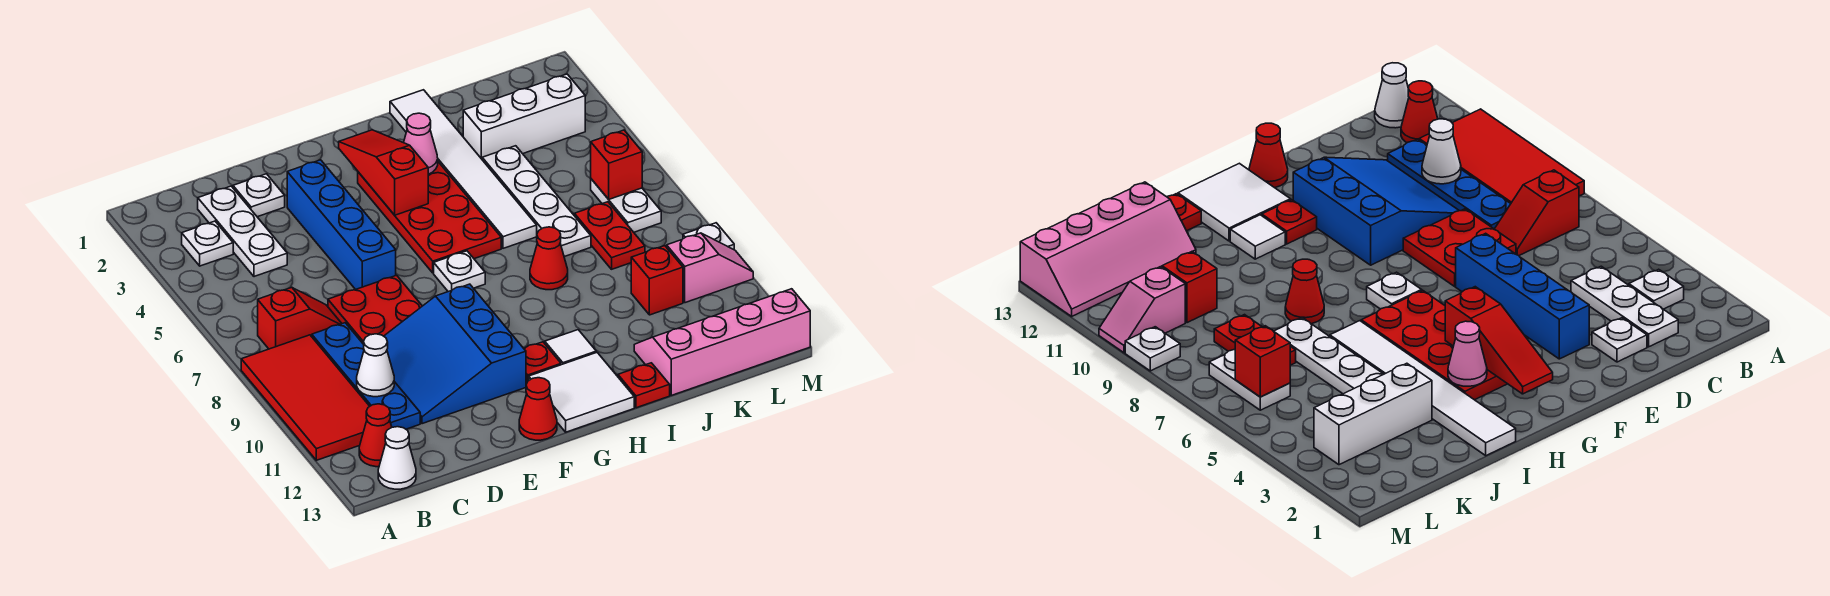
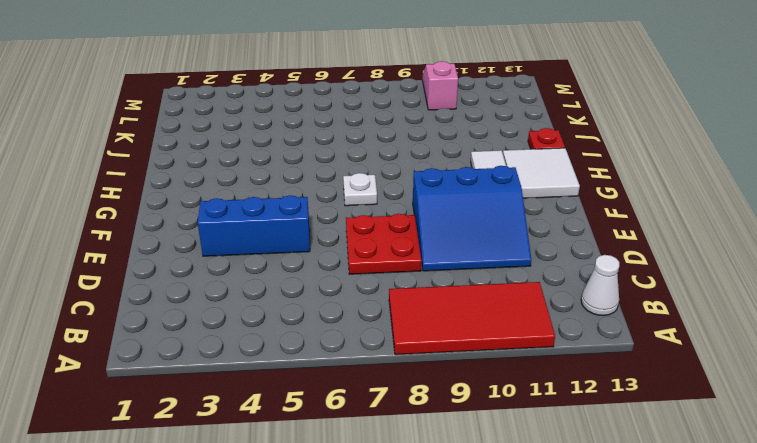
blue 1x3 brick [198,196,310,256] -> blue 1x4 brick [287,160,396,290]
none -> white 1x1 plate [182,221,233,266]
none -> red 1x2 slope [258,288,342,349]
none -> red 1x1 cone [359,404,392,467]
none -> white 1x3 plate [198,186,287,277]

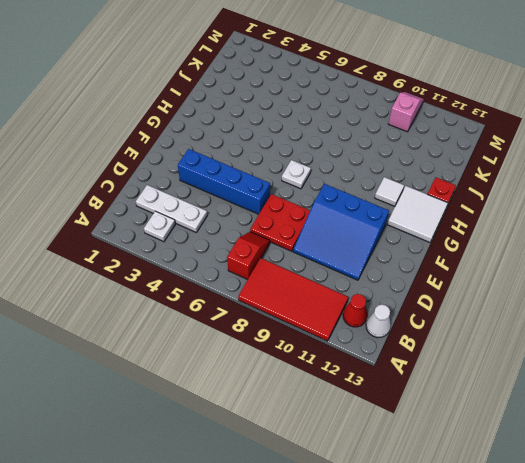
none -> blue 1x4 plate [312,323,420,429]
none -> white 1x1 plate [233,174,285,217]
none -> red 1x1 cone [519,378,557,440]
none -> red 2x4 plate [358,162,501,273]

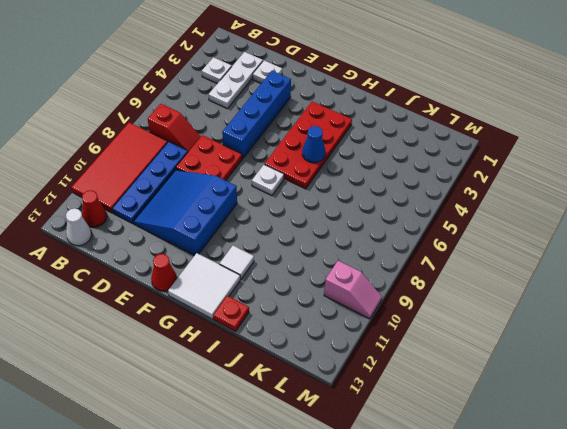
blue 1x1 cone [302,126,325,163] -> none
none -> red 1x1 plate [524,342,561,384]
none -> white 1x6 tile [390,90,537,248]
none -> red 1x1 cone [530,227,568,290]
none -> white 1x3 brick [463,74,585,159]

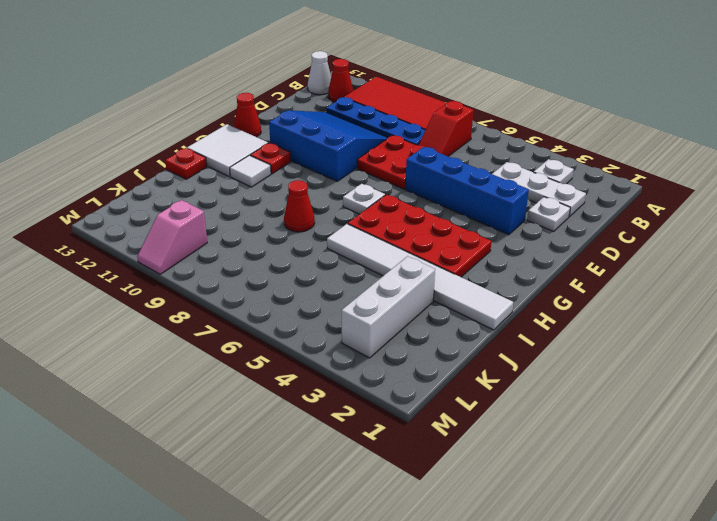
none -> white 1x4 plate [482,146,591,257]
none -> pink 2x4 slope [634,289,810,395]
none -> red 1x2 plate [574,202,645,269]
none -> red 1x1 brick [631,246,683,315]

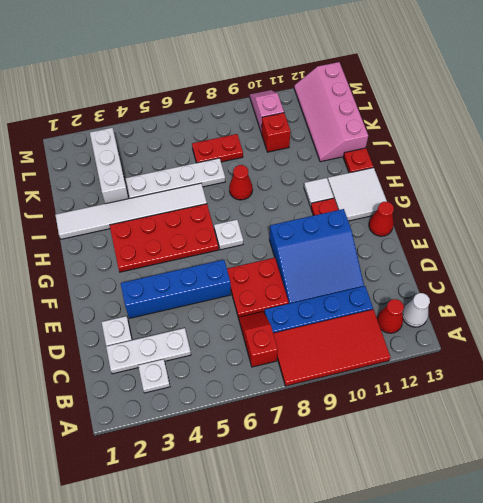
none -> white 1x2 plate [591,179,661,232]
none -> white 1x1 plate [683,223,734,250]
none -> white 1x1 cone [357,334,394,397]
none -> red 1x3 slope [339,130,428,215]

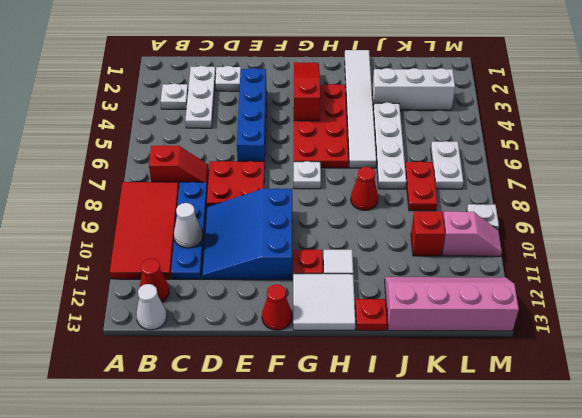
none -> pink 1x1 cone [404,113,438,174]
none -> red 1x1 brick [590,130,642,199]

